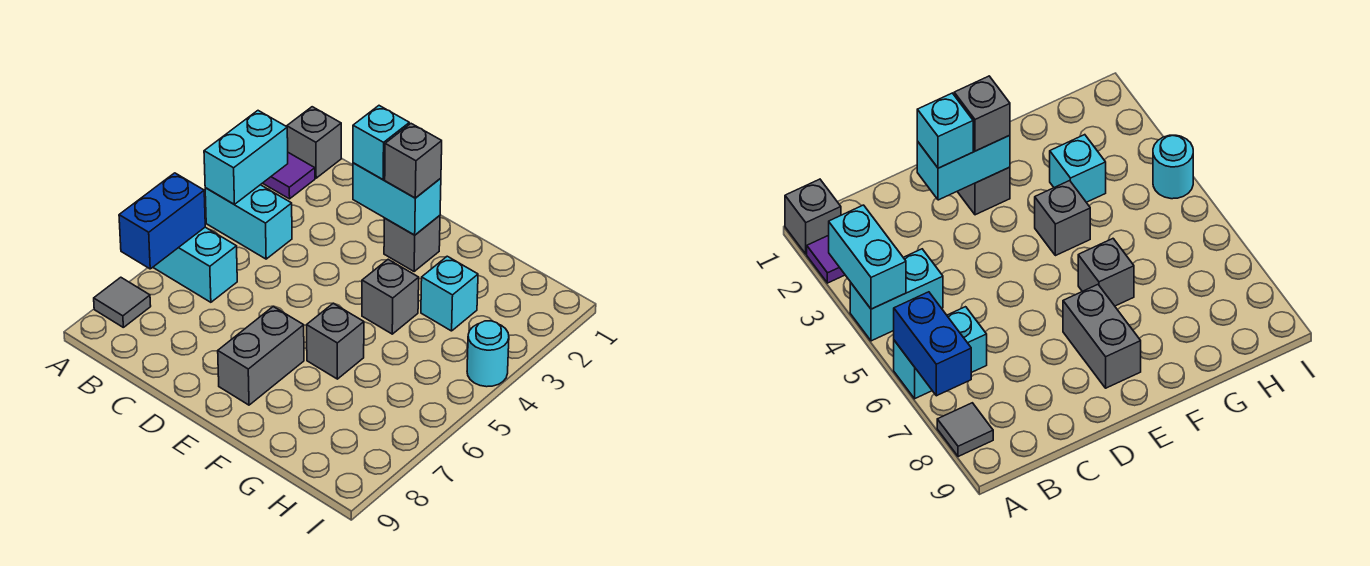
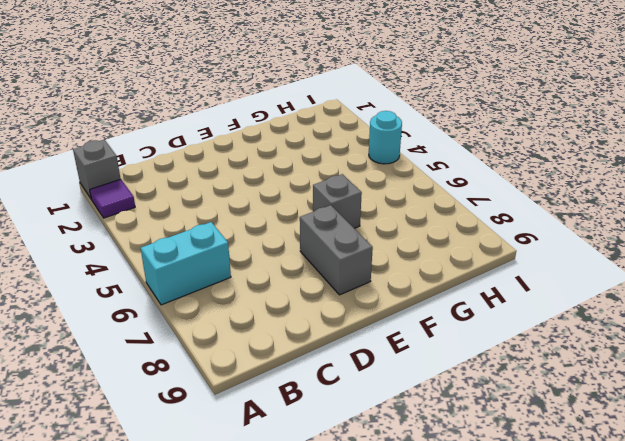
none -> cyan 1x2 brick [205,185,292,259]
none -> grey 1x1 tile [94,277,151,327]
none -> grey 1x1 brick [384,216,440,271]

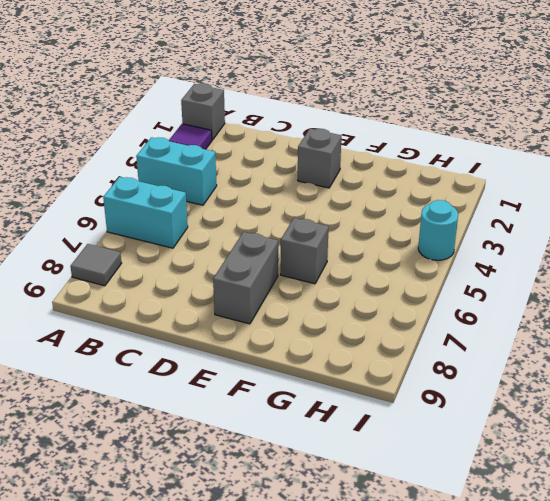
none -> grey 1x1 brick [362,259,419,334]
none -> cyan 1x1 brick [421,256,478,331]
none -> cyan 1x2 brick [204,111,288,204]

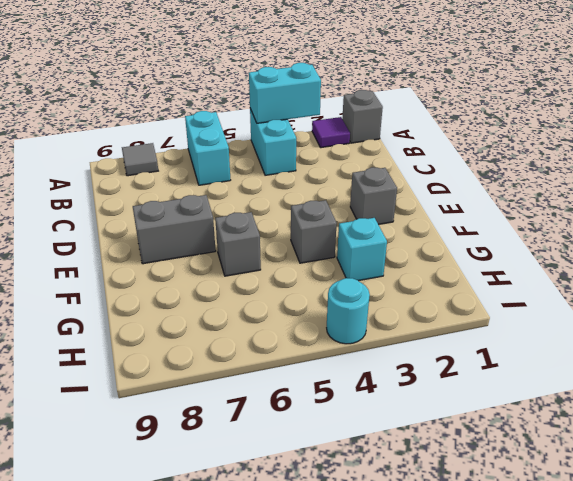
none -> blue 1x2 brick [119,173,205,269]
none -> cyan 1x2 brick [353,163,441,235]
none -> cyan 1x1 brick [353,106,409,180]

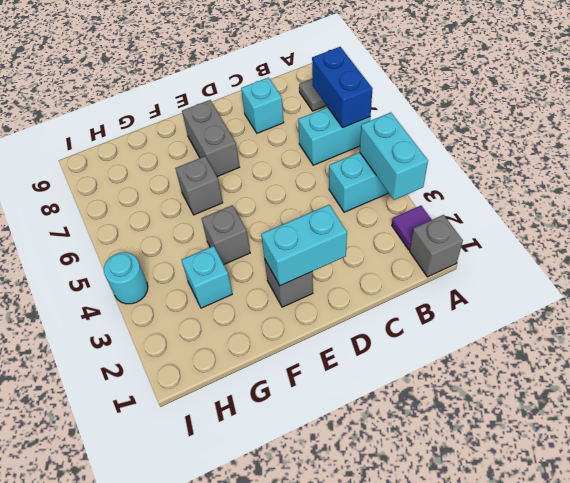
cyan 1x1 brick [241,78,284,133] -> cyan 1x1 brick moved to [353,106,409,180]
none -> grey 1x1 brick [385,124,442,198]

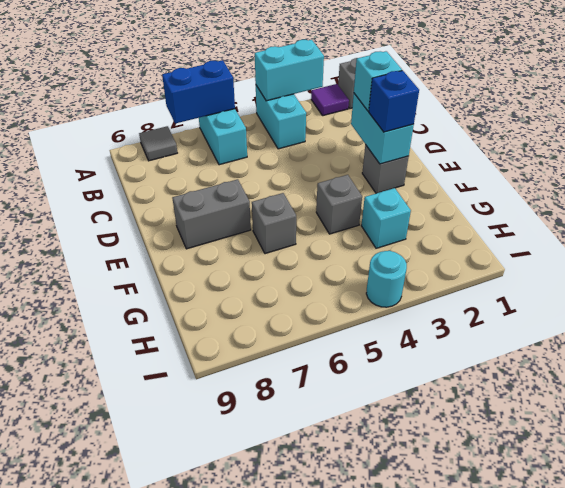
blue 1x1 brick [369,71,419,132] -> grey 1x1 brick [385,124,442,198]

